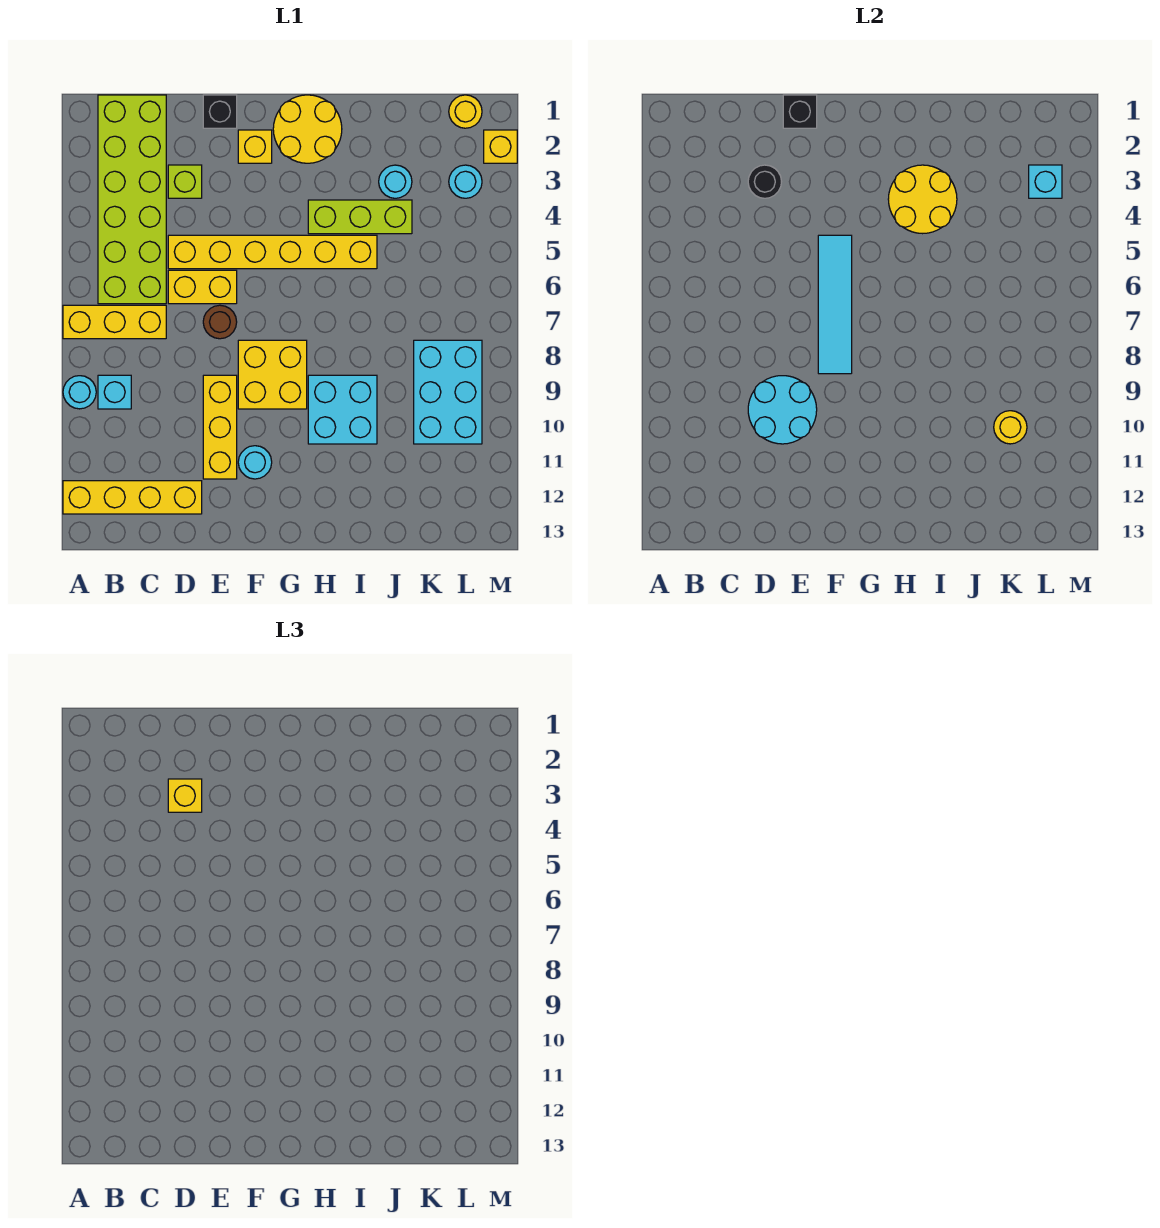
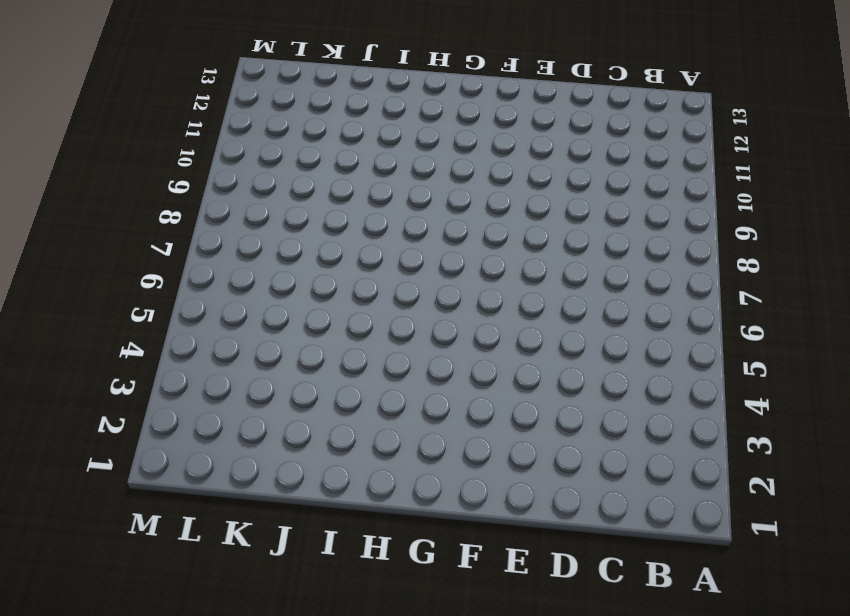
none -> yellow 1x3 brick [63,305,166,339]
none -> cyan 1x1 round brick [63,376,96,409]
none -> yellow 1x4 brick [63,481,202,514]
none -> lime 2x6 brick [98,95,166,304]

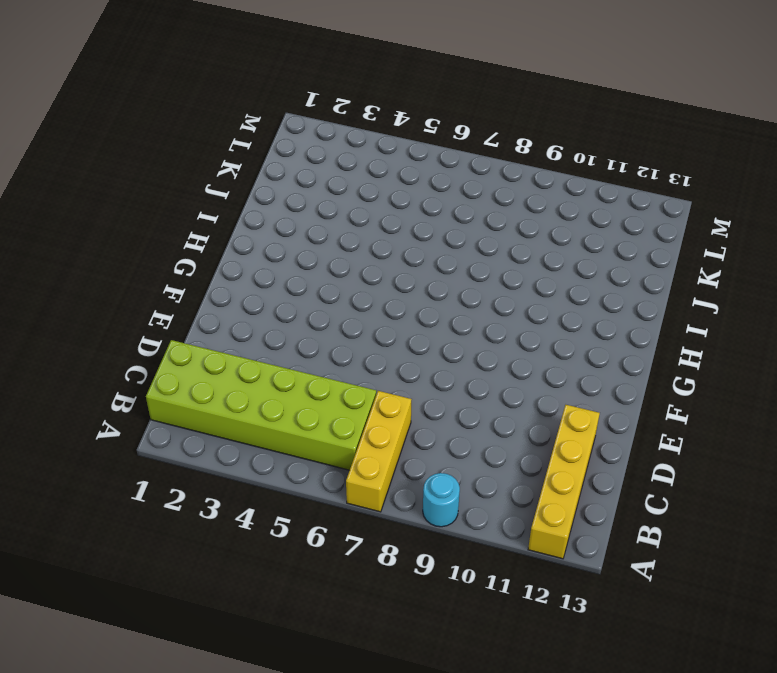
none -> cyan 1x1 brick [98,375,131,409]
none -> lime 1x1 brick [168,165,202,198]
none -> yellow 1x6 brick [168,235,377,269]
none -> yellow 1x2 brick [168,270,237,304]

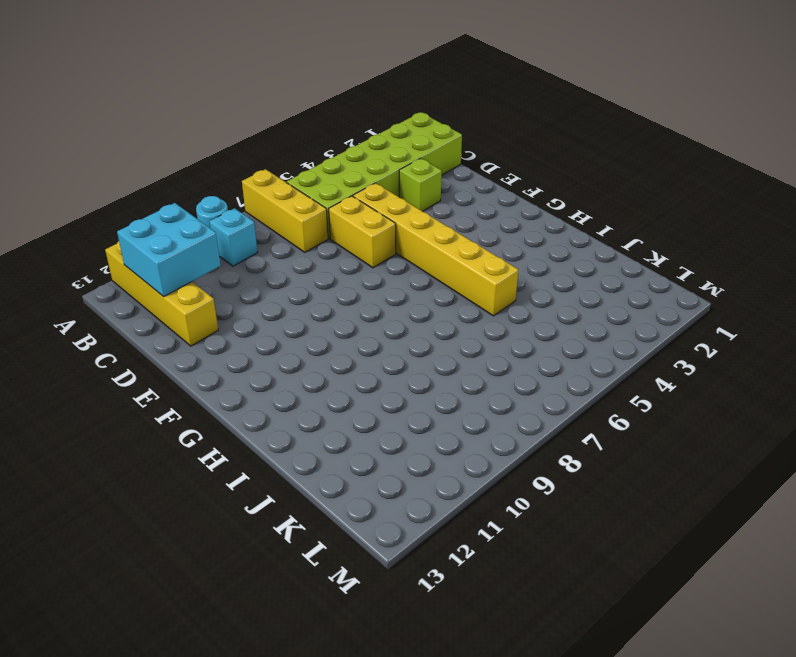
cyan 2x2 brick [117,203,221,297] -> cyan 2x2 brick moved to [308,375,377,444]
none -> black 1x1 brick [203,95,237,128]
none -> brown 1x1 round brick [203,305,237,339]
none -> yellow 1x3 brick [203,375,237,479]
none -> yellow 1x1 brick [238,130,272,163]

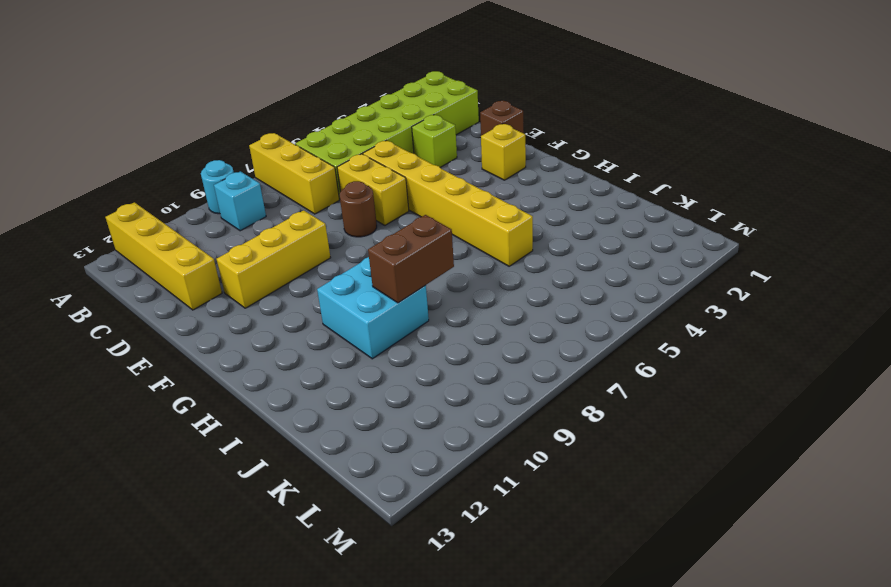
brown 1x1 brick [480,101,524,136] -> black 1x1 brick [203,95,237,128]
brown 1x2 brick [368,215,454,303] -> none
none -> yellow 2x2 brick [238,340,307,409]
none -> cyan 1x1 round brick [238,446,272,479]
none -> yellow 2x2 round brick [273,95,342,163]
none -> lime 1x3 brick [308,200,412,234]

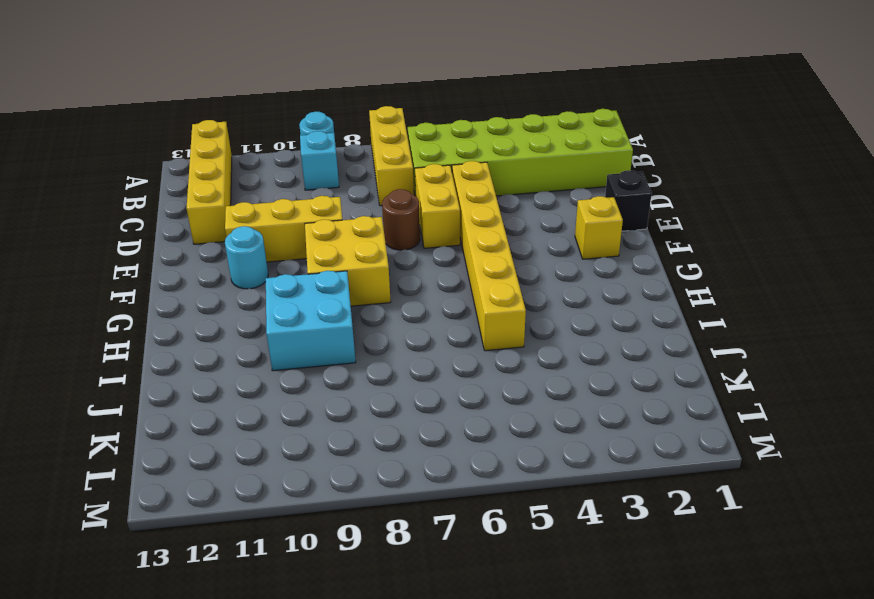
none -> lime 1x1 brick [168,165,202,198]
none -> yellow 2x2 round brick [273,95,342,163]
none -> lime 1x3 brick [308,200,412,234]
none -> cyan 1x1 round brick [379,165,412,198]

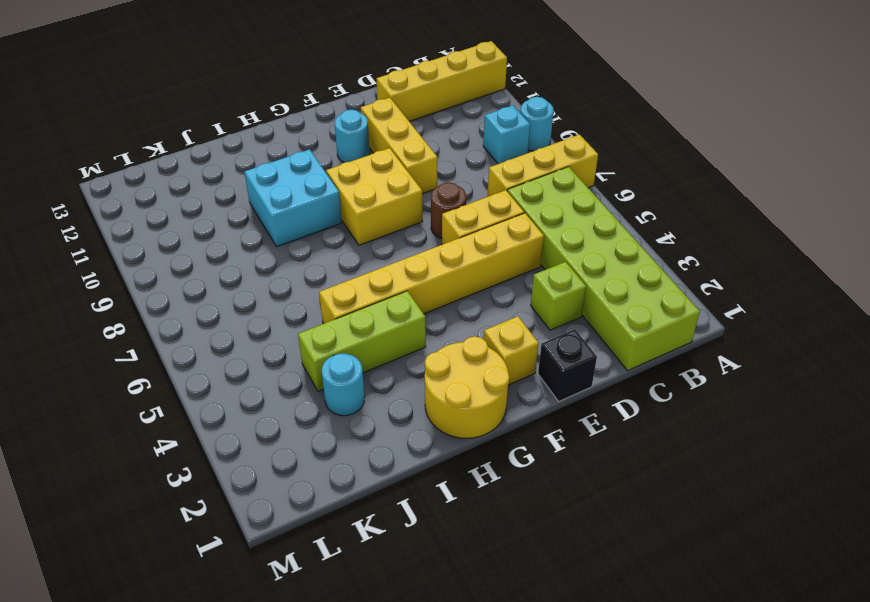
none -> cyan 2x3 brick [414,340,482,444]
none -> yellow 1x1 round brick [449,95,482,128]
none -> cyan 1x1 round brick [449,165,482,198]
none -> yellow 1x1 brick [484,130,517,163]

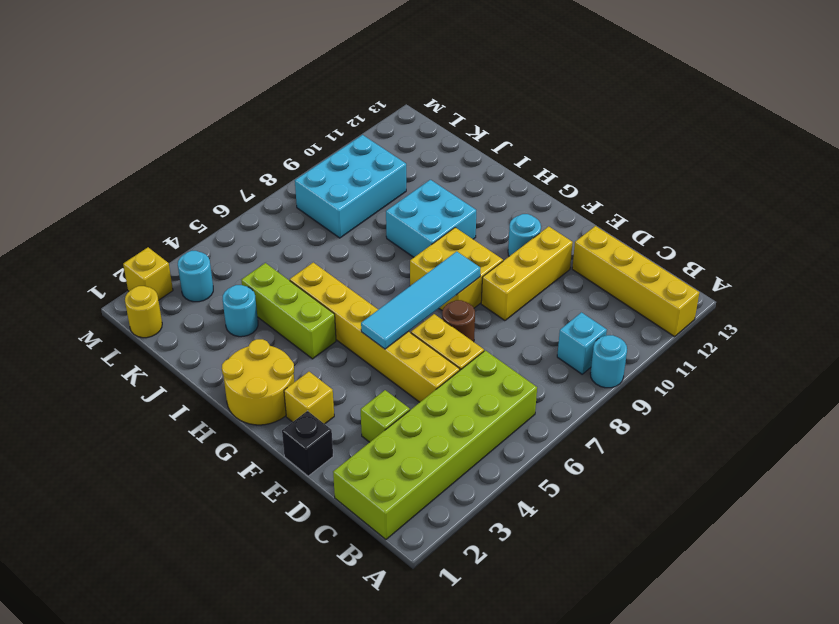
none -> yellow 1x3 brick [63,305,166,339]
none -> black 1x1 round brick [748,165,782,198]
none -> cyan 2x2 round brick [748,376,817,444]
none -> black 1x1 brick [783,95,817,128]

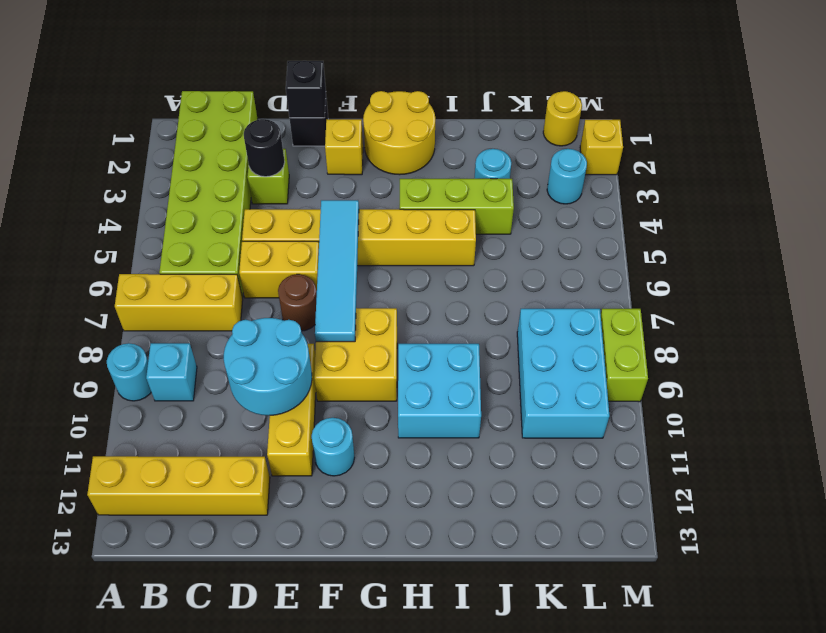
lime 1x2 brick [601,309,648,402] -> none
none -> yellow 2x2 round brick [888,165,957,234]
none -> yellow 1x1 round brick [994,411,1027,444]
none -> cyan 1x1 brick [1029,165,1062,198]
none -> yellow 1x1 brick [168,779,202,812]

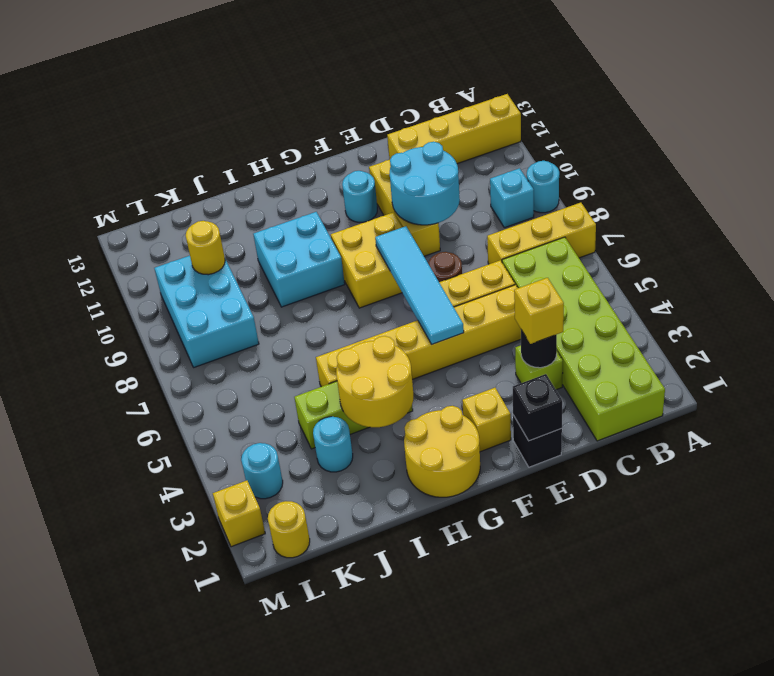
none -> cyan 1x1 brick [1029,165,1062,198]

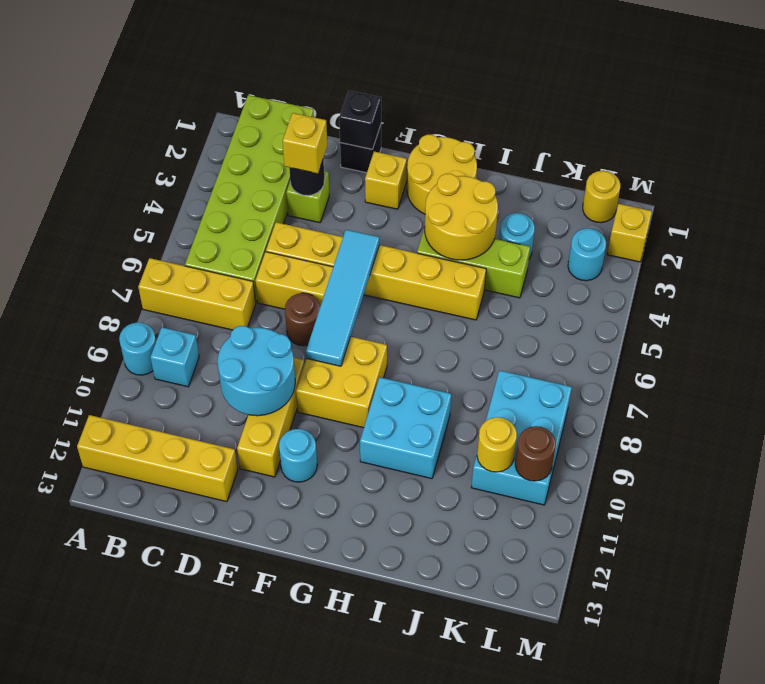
brown 1x1 round brick [515,426,556,481] -> none
none -> cyan 1x1 brick [1029,165,1062,198]

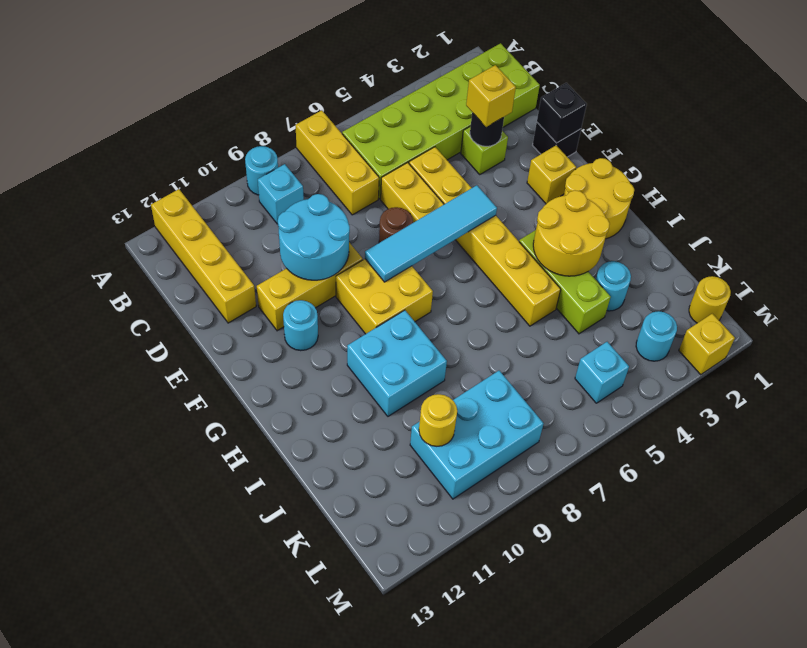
cyan 1x1 brick [575,342,629,403] -> cyan 1x1 brick moved to [1029,165,1062,198]

